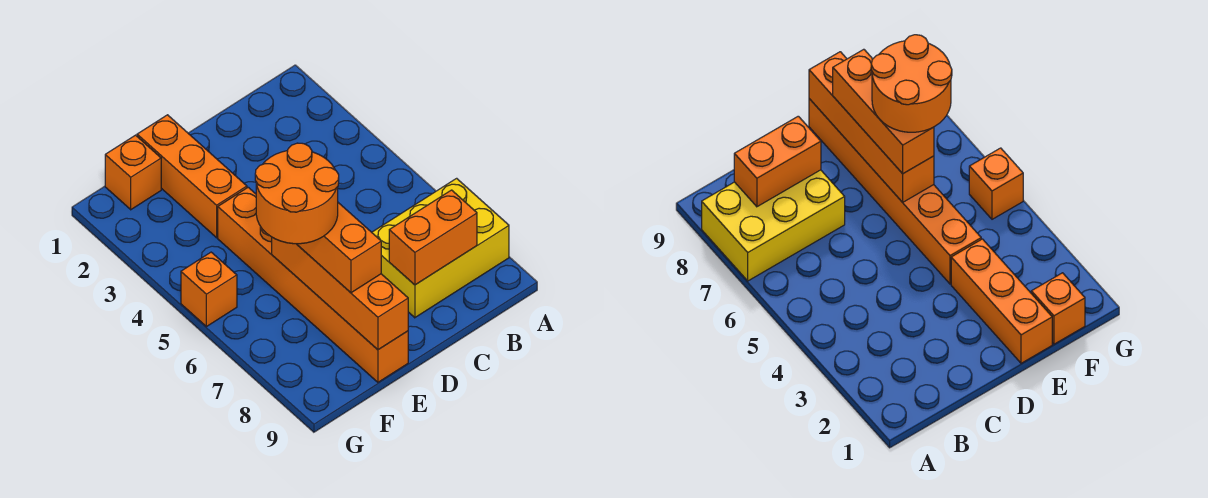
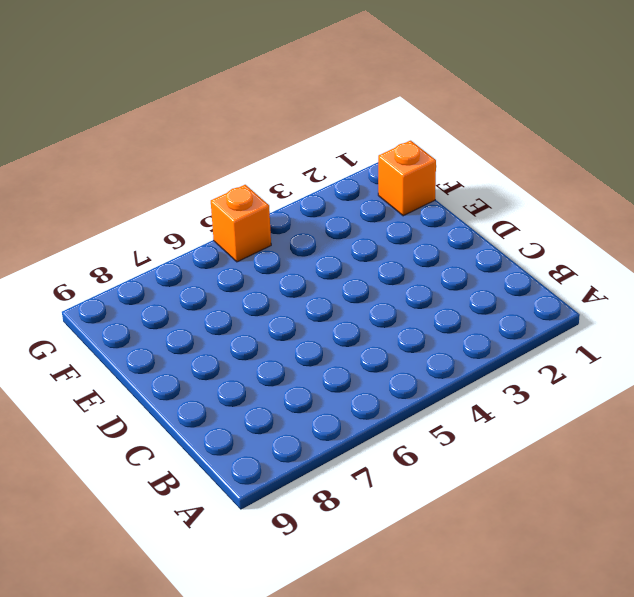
none -> yellow 2x3 brick [372,178,509,318]
none -> orange 1x3 brick [137,115,247,238]

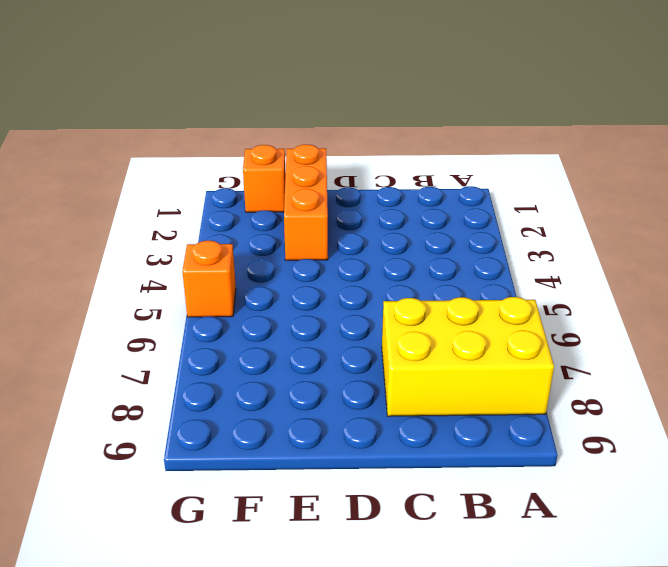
none -> orange 1x6 brick [218,187,408,382]
none -> orange 1x2 brick [389,190,477,285]

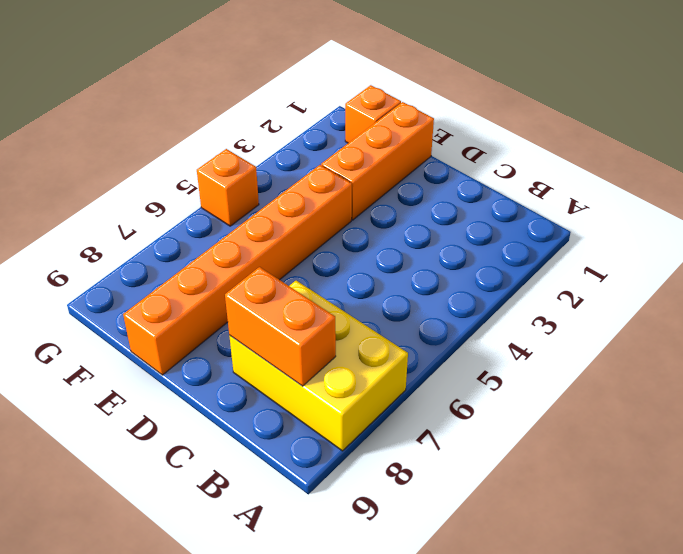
none -> orange 1x4 brick [272,237,408,350]
none -> orange 1x3 brick [297,203,381,293]

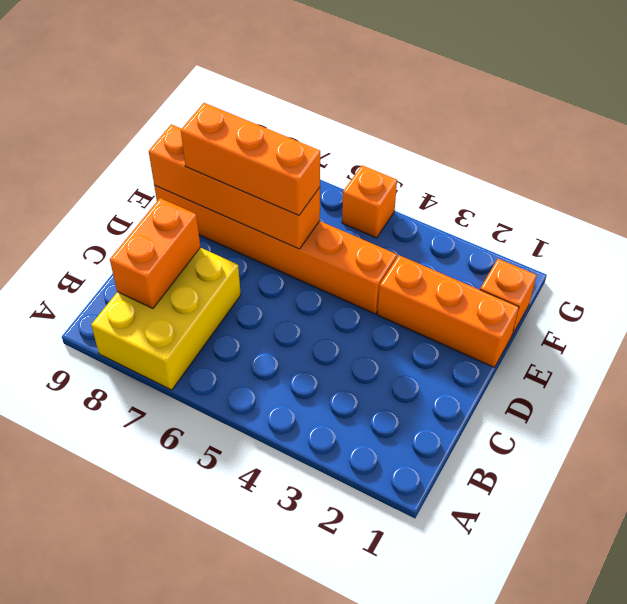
none -> orange 2x2 round brick [255,143,339,244]

